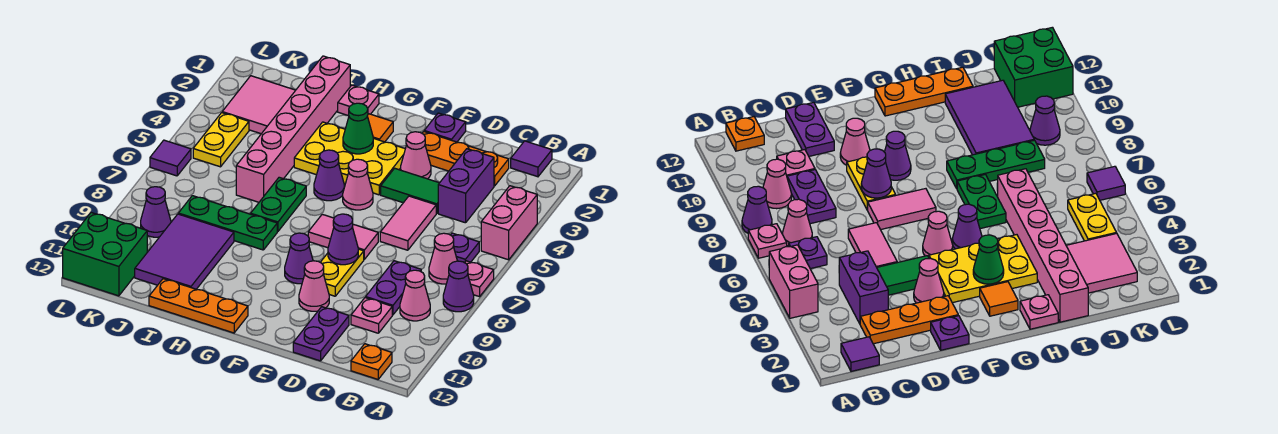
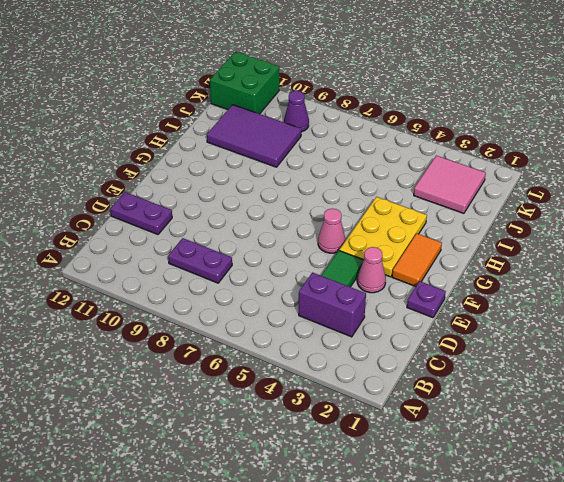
orange 1x2 tile [392,233,442,286] -> orange 1x1 tile [367,114,393,142]
none -> pink 1x2 brick [481,186,537,260]
none -> pink 1x1 plate [465,261,494,297]
none -> purple 1x1 cone [443,261,474,312]
none -> purple 1x1 tile [511,141,552,177]

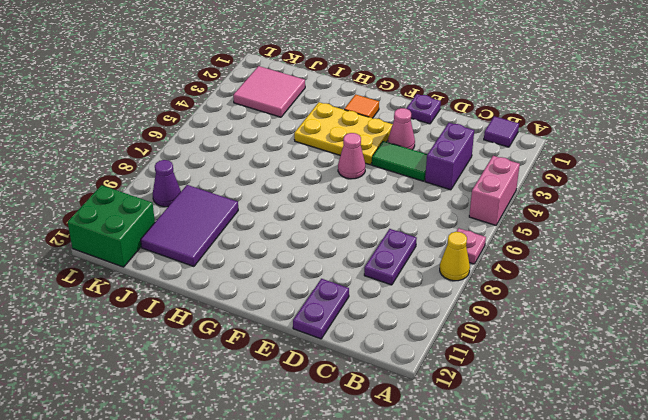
yellow 1x1 cone [440,232,470,281] -> purple 1x1 cone [443,261,474,312]
none -> purple 1x1 plate [451,233,479,263]
none -> pink 1x1 cone [429,233,457,284]
none -> pink 1x1 cone [400,270,430,321]
none -> orange 1x1 plate [351,344,392,379]

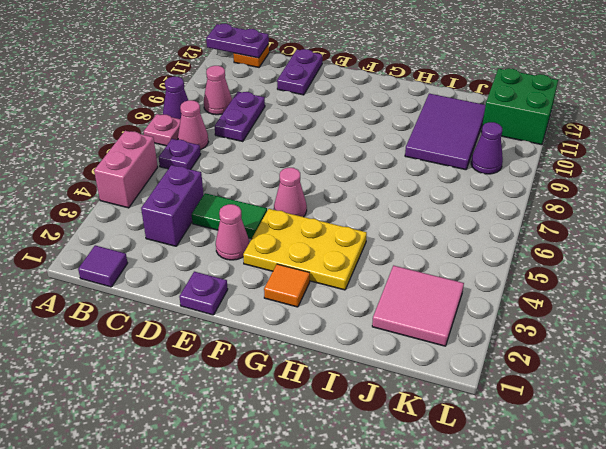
purple 1x2 plate [206,24,269,58] -> none
none -> orange 1x3 plate [422,132,509,186]
none -> pink 1x1 plate [351,298,392,333]
none -> pink 1x2 tile [380,196,436,250]
none -> pink 1x2 tile [308,214,378,259]

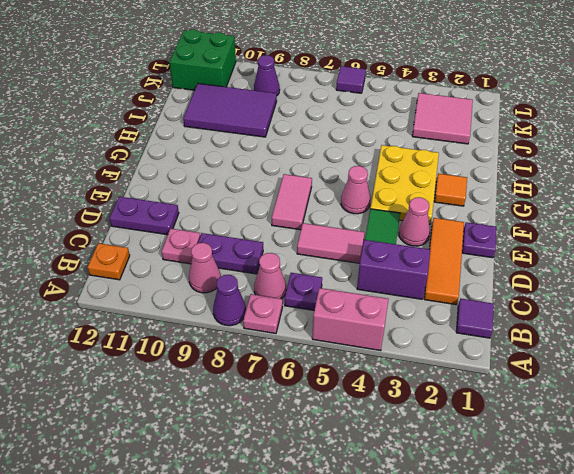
orange 1x3 tile [424,218,464,305] -> orange 1x3 plate [422,132,509,186]
none -> yellow 1x2 plate [320,249,364,296]
none -> pink 1x1 cone [299,261,329,311]
none -> purple 1x1 cone [285,233,313,284]
none -> purple 1x1 cone [314,150,344,201]

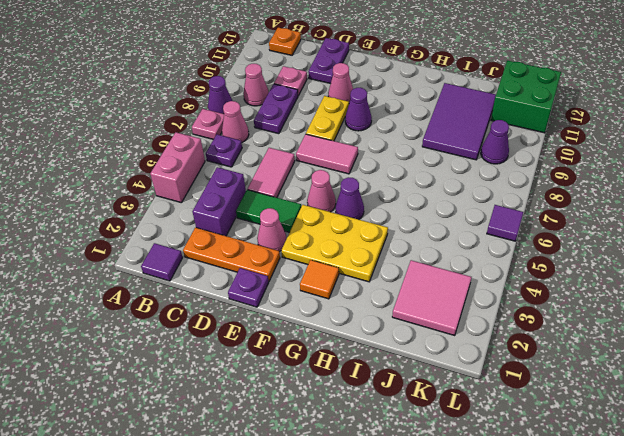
none -> orange 1x3 plate [149,279,248,333]
none -> pink 1x1 plate [338,85,379,116]
none -> green 1x2 plate [251,177,306,232]
none -> green 1x3 plate [178,196,277,250]

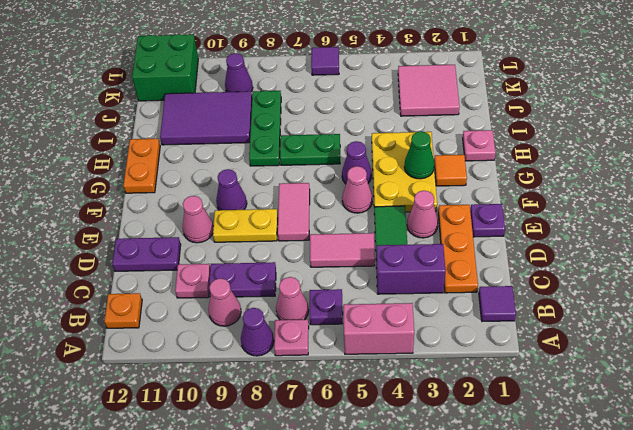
orange 1x2 plate [123,139,160,193] -> orange 1x3 plate [149,279,248,333]
none -> pink 1x6 brick [236,56,350,202]
none -> yellow 1x2 plate [193,113,249,167]
none -> purple 1x1 cone [328,214,358,265]

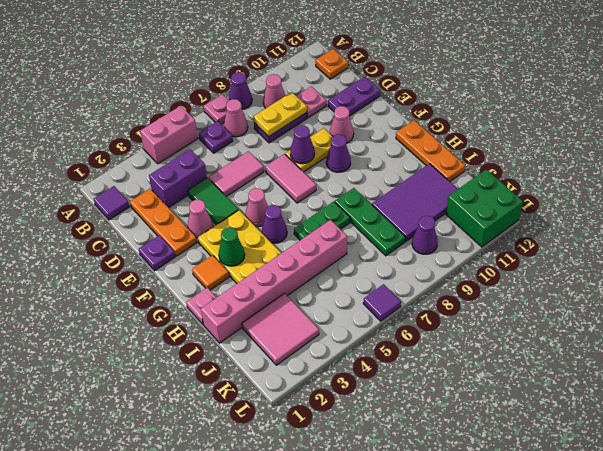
yellow 1x2 plate [253,92,307,137] -> yellow 1x2 plate moved to [193,113,249,167]

